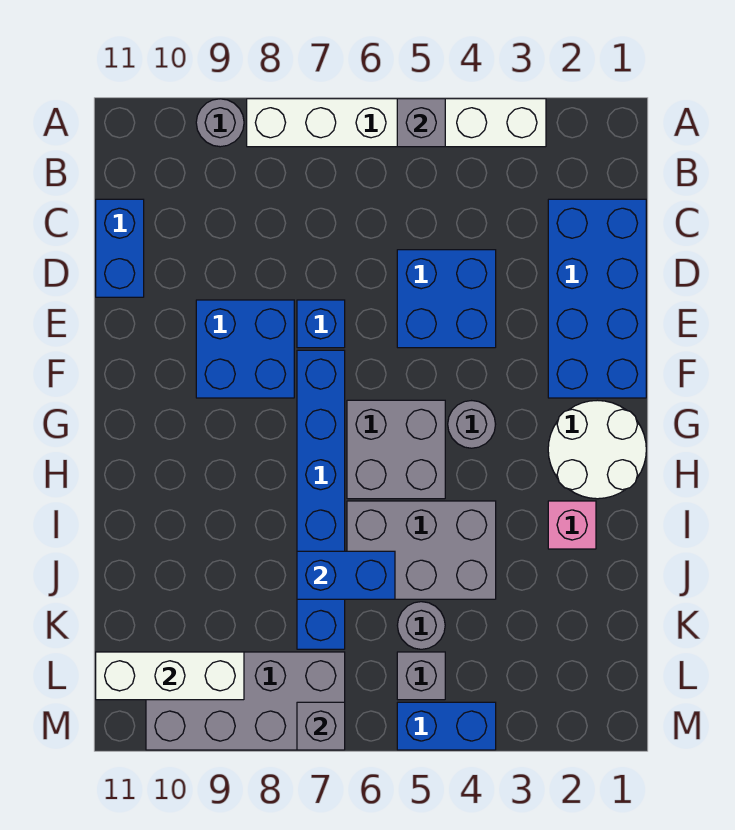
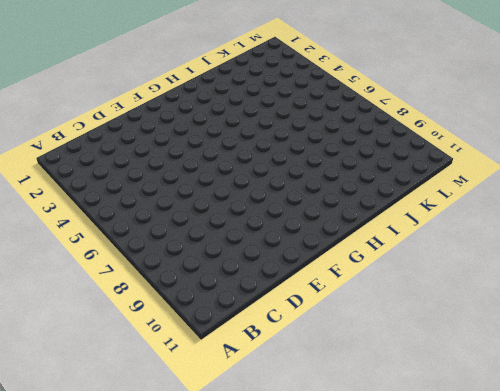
none -> white 1x6 brick [247,99,546,147]
none -> grey 1x1 round brick [196,99,244,147]
none -> blue 2x4 brick [548,199,646,398]

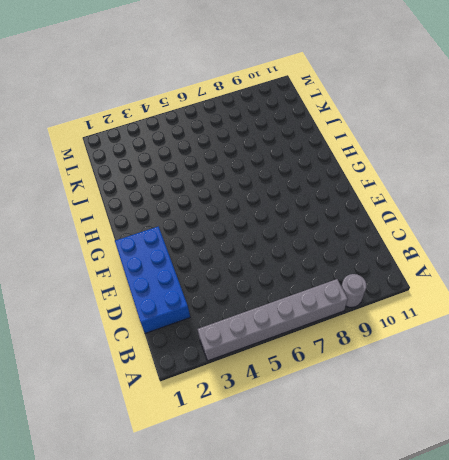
grey 1x6 brick [198,279,348,361] -> white 1x6 brick [247,99,546,147]
none -> blue 1x2 brick [96,199,144,297]
none -> blue 2x2 brick [397,250,496,348]
none -> blue 1x1 brick [297,300,345,348]

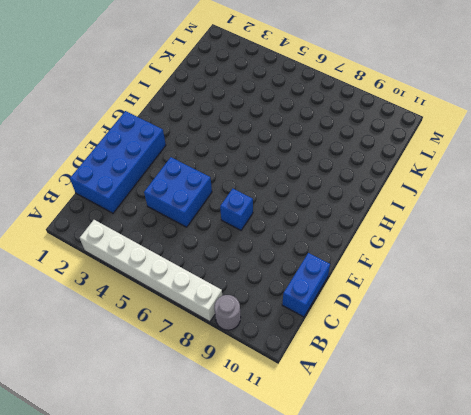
none -> blue 2x2 brick [196,300,294,398]
none -> blue 1x6 brick [297,350,345,649]
none -> white 2x2 round brick [548,400,646,499]

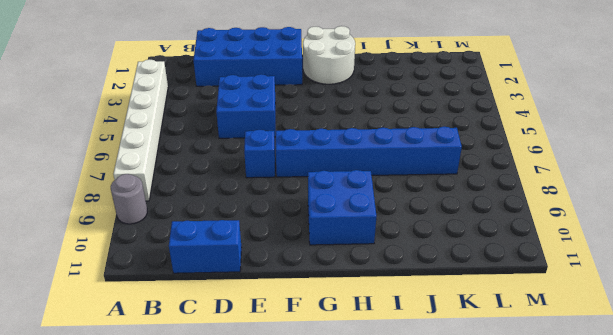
blue 2x2 brick [308,170,377,245] -> blue 2x2 brick moved to [196,300,294,398]
none -> grey 1x1 round brick [448,401,496,448]
none -> grey 2x2 brick [347,400,445,499]
none -> pink 1x1 brick [548,501,596,549]

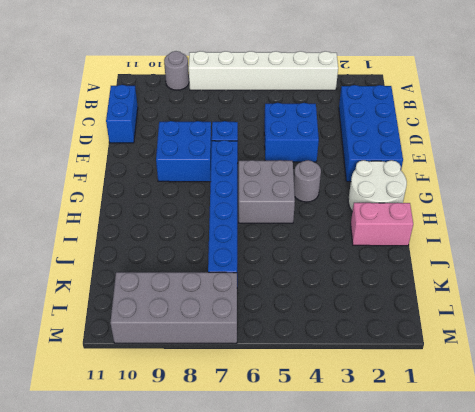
pink 1x2 brick [351,203,413,246] -> pink 1x1 brick [548,501,596,549]
none -> grey 2x3 brick [347,501,496,599]
none -> grey 1x1 round brick [397,602,445,649]
none -> grey 1x1 brick [397,652,445,700]

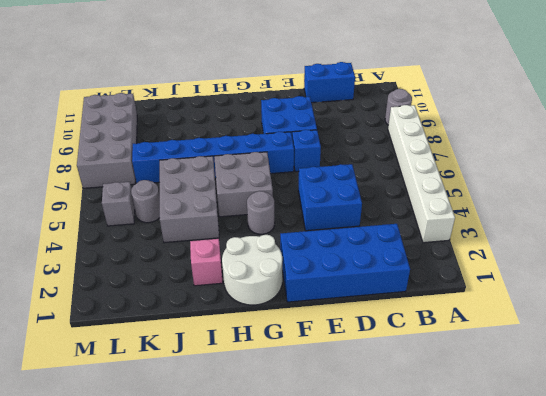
none -> blue 1x2 brick [397,702,496,750]
none -> grey 1x1 brick [397,99,445,147]
none -> blue 1x2 brick [297,551,395,599]

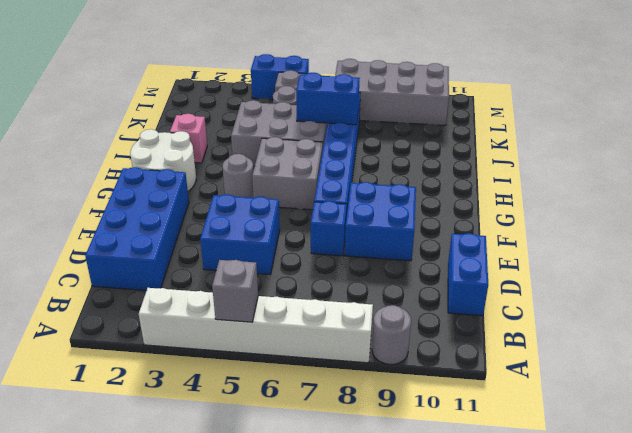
none -> white 1x3 brick [96,652,244,700]
none -> grey 1x1 brick [297,702,345,750]

